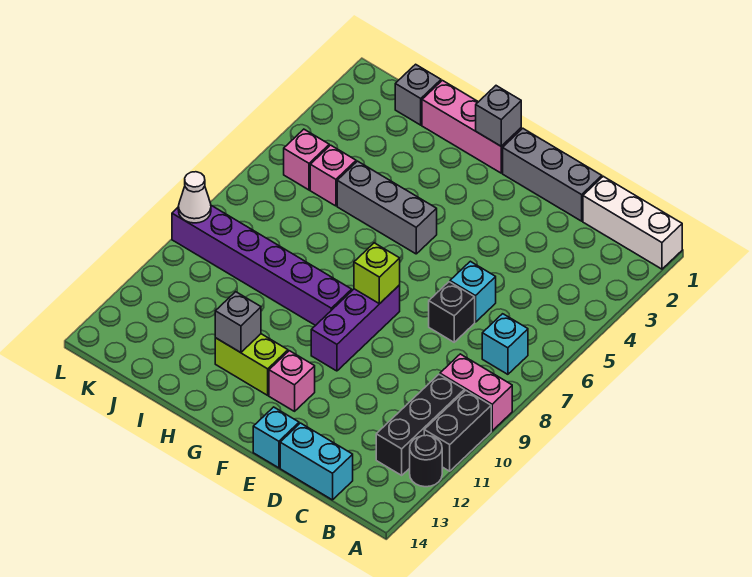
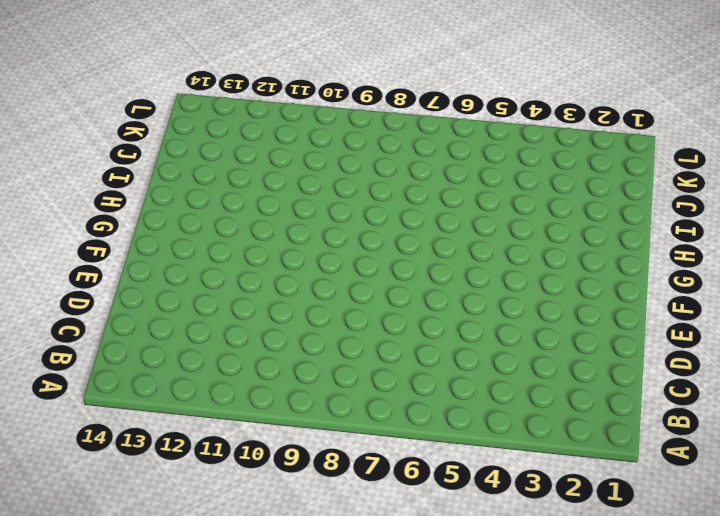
none -> white 1x3 brick [583,176,682,269]
none -> pink 1x2 brick [440,354,512,431]
none -> black 1x2 brick [424,390,491,471]

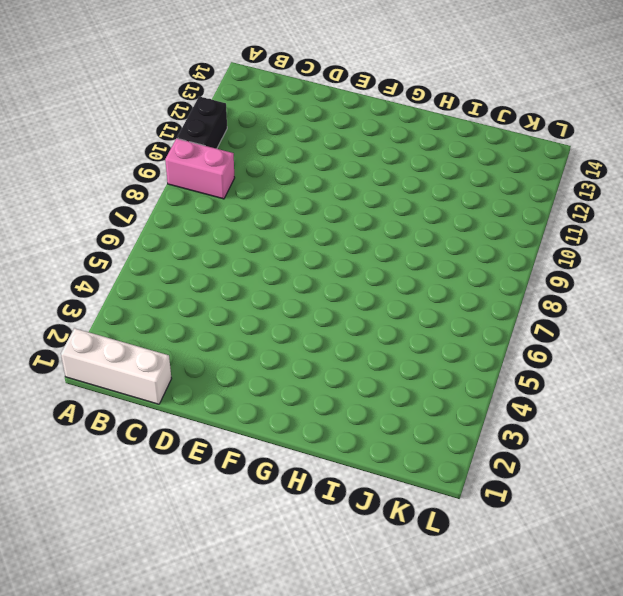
none -> black 1x1 round brick [410,435,442,487]
none -> cyan 1x1 brick [482,314,528,374]
none -> black 1x3 brick [376,374,464,475]

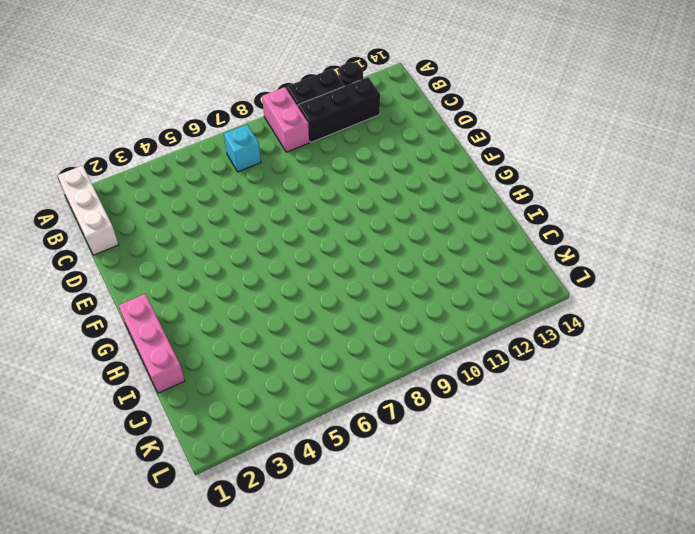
none -> cyan 1x2 brick [280,423,353,500]
none -> grey 1x3 brick [503,128,602,221]
none -> cyan 1x1 brick [450,261,496,322]

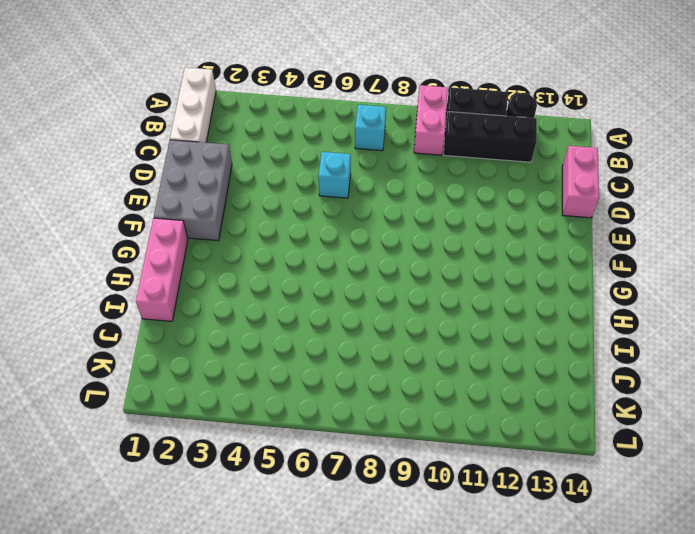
pink 1x2 brick [562,146,599,218] -> cyan 1x2 brick [280,423,353,500]
grey 2x3 brick [154,140,232,241] -> grey 1x3 brick [503,128,602,221]
none -> black 1x1 brick [429,282,475,342]
none -> cyan 1x1 brick [253,407,299,468]
none -> purple 1x3 brick [311,285,400,371]

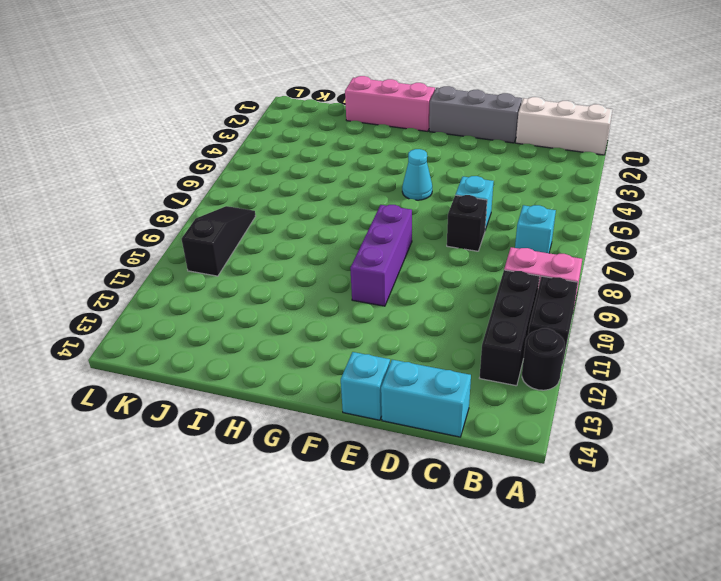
cyan 1x1 cone [402,149,432,200] -> none
black 1x3 slope [182,206,256,276] -> purple 1x6 brick [172,205,352,326]
none -> pink 1x1 brick [269,351,315,411]
none -> grey 1x3 brick [337,161,437,254]
none -> lime 1x2 brick [215,334,288,395]

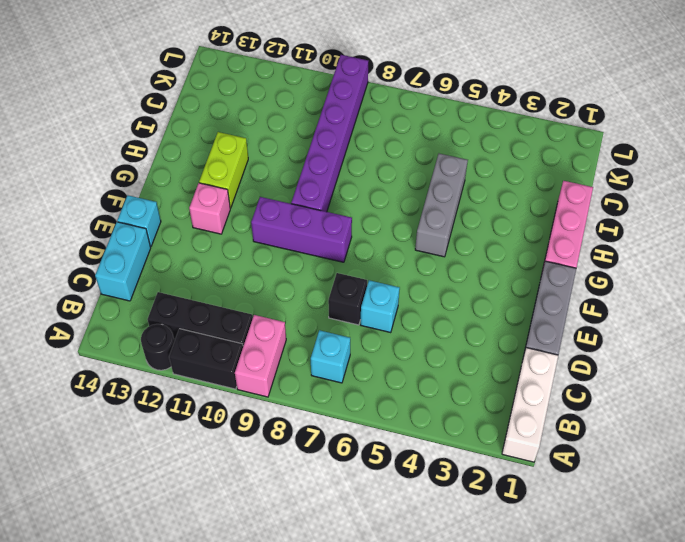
none -> grey 1x1 brick [395,64,441,125]
none -> pink 1x1 brick [310,145,356,206]
none -> pink 1x1 brick [284,129,329,190]

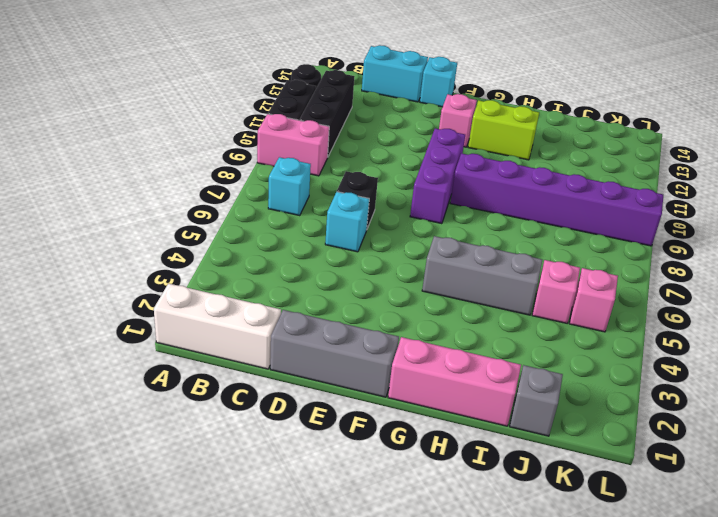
none -> lime 1x1 brick [354,243,400,304]
none -> grey 1x1 brick [476,86,521,146]
none -> grey 1x1 brick [215,292,261,353]

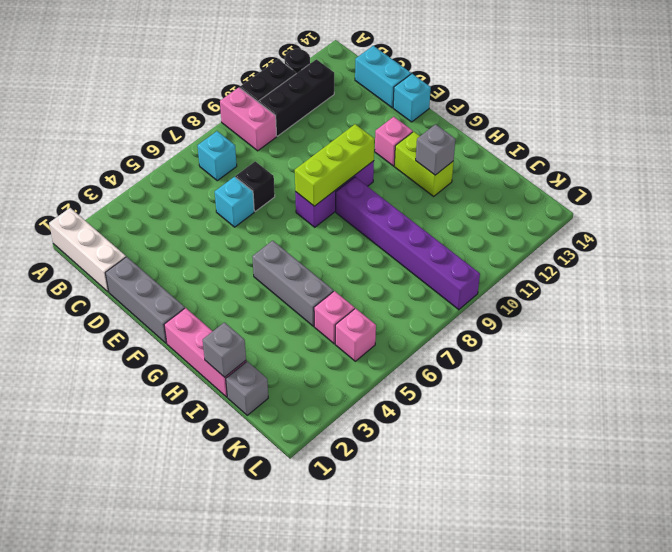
lime 1x3 brick [295,124,374,206] -> lime 1x1 brick [354,243,400,304]
grey 1x1 brick [203,322,246,377] -> grey 1x1 brick moved to [476,86,521,146]
none -> white 1x1 cone [178,172,211,223]

